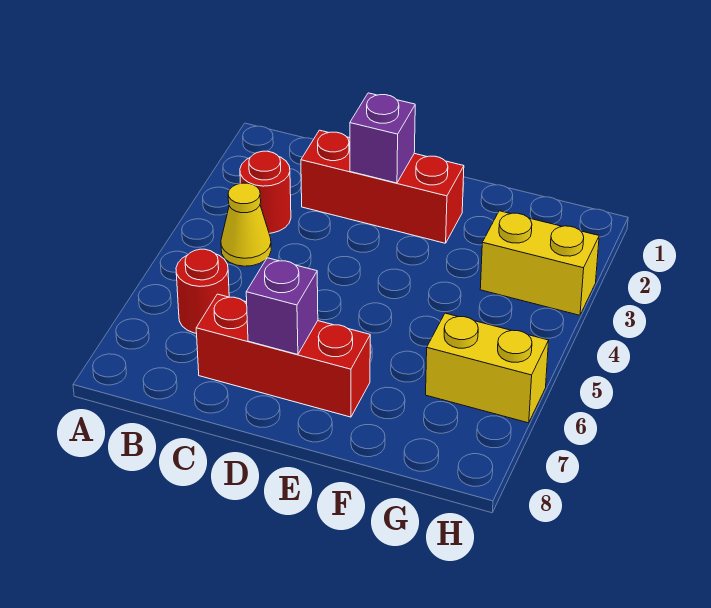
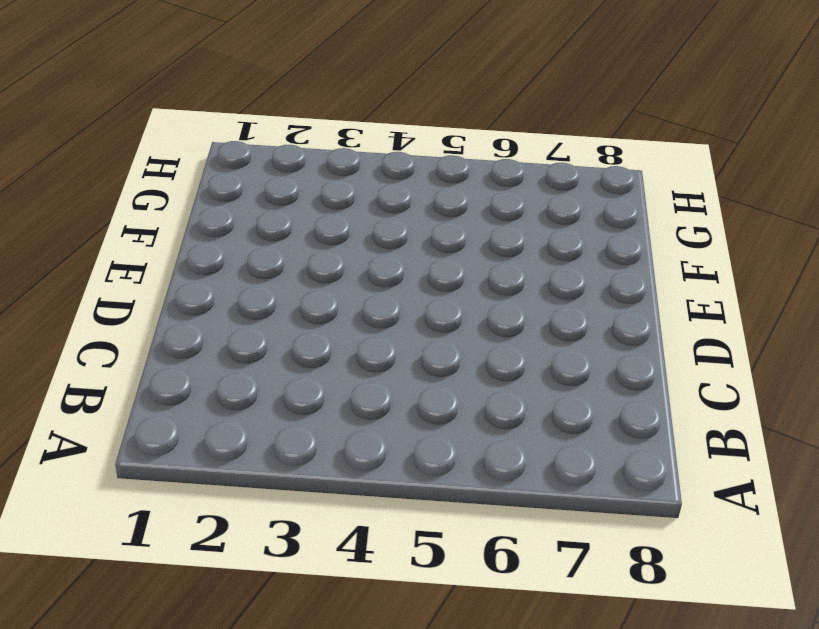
none -> red 1x1 round brick [240,151,291,233]
none -> yellow 1x1 cone [221,183,271,266]

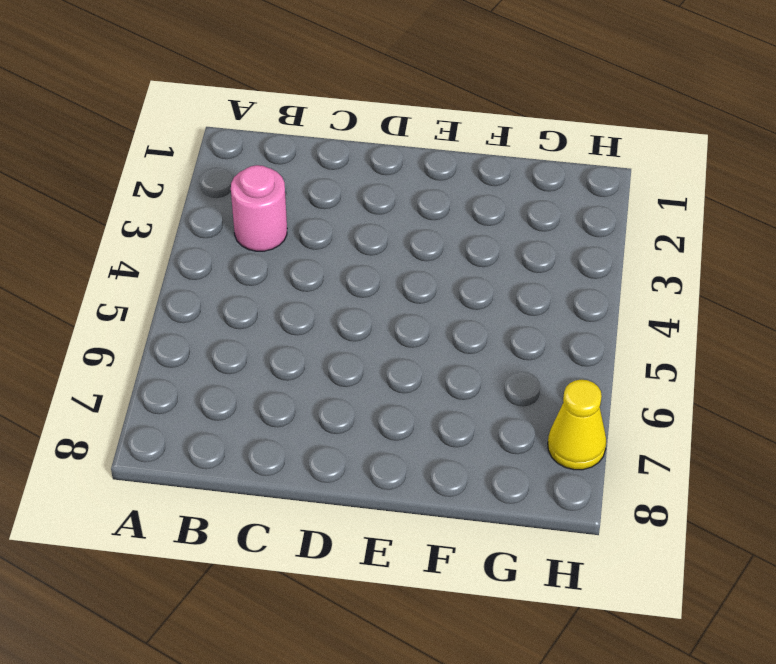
pink 1x1 round brick [231,165,287,251] -> red 1x1 round brick [240,151,291,233]
yellow 1x1 cone [548,380,606,470] -> yellow 1x1 cone moved to [221,183,271,266]
none -> red 1x1 round brick [176,249,229,333]
none -> red 1x3 brick [301,130,464,243]

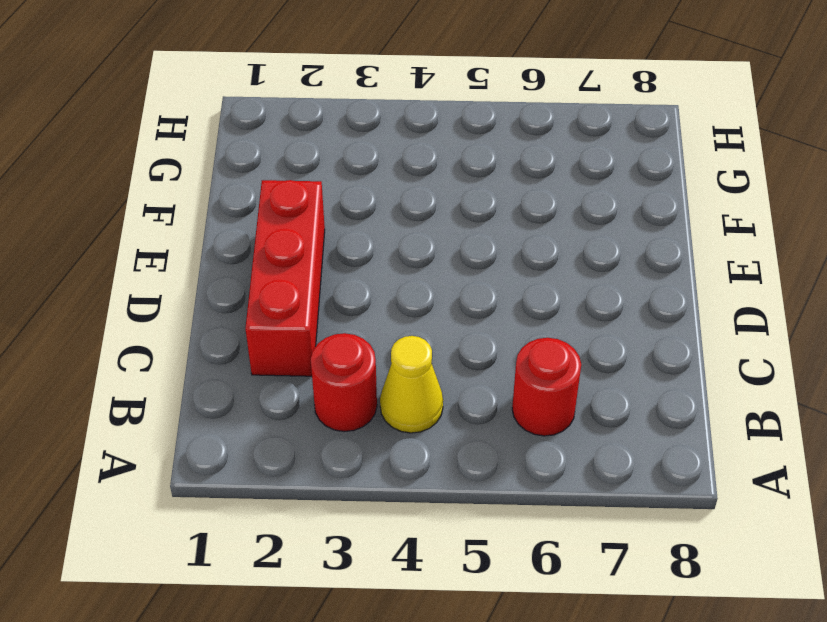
none -> red 1x3 brick [196,294,370,417]
none -> yellow 1x2 brick [480,211,599,315]

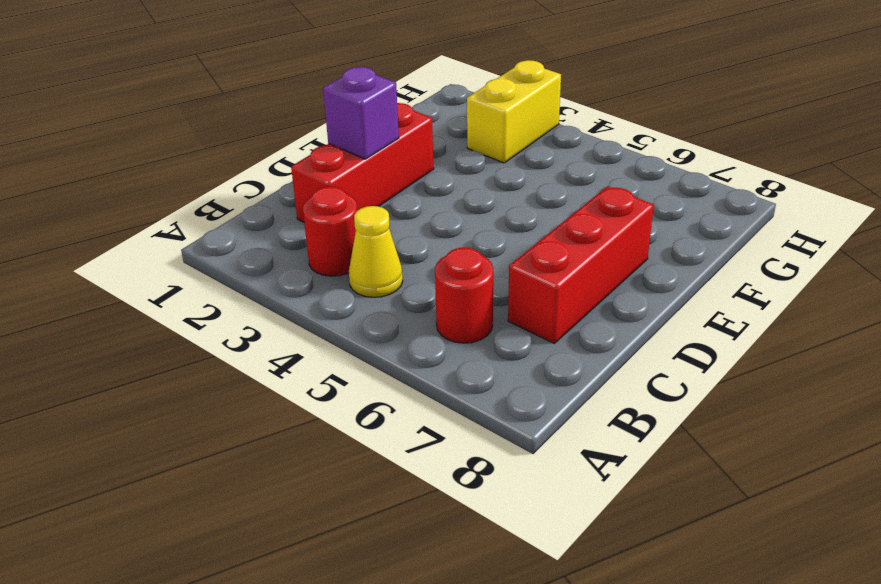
none -> yellow 1x2 brick [426,313,549,423]
none -> purple 1x1 brick [246,258,318,355]

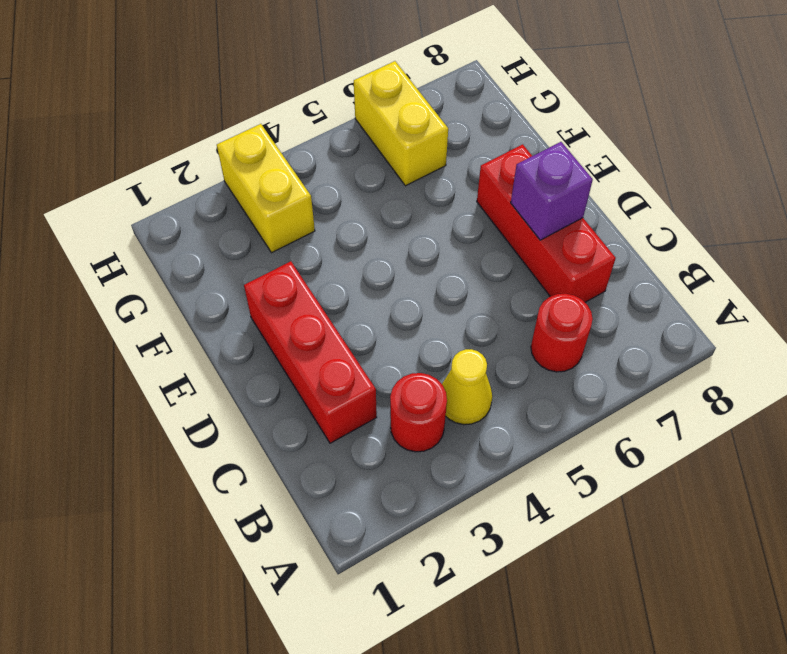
none -> purple 1x1 brick [350,93,415,183]

